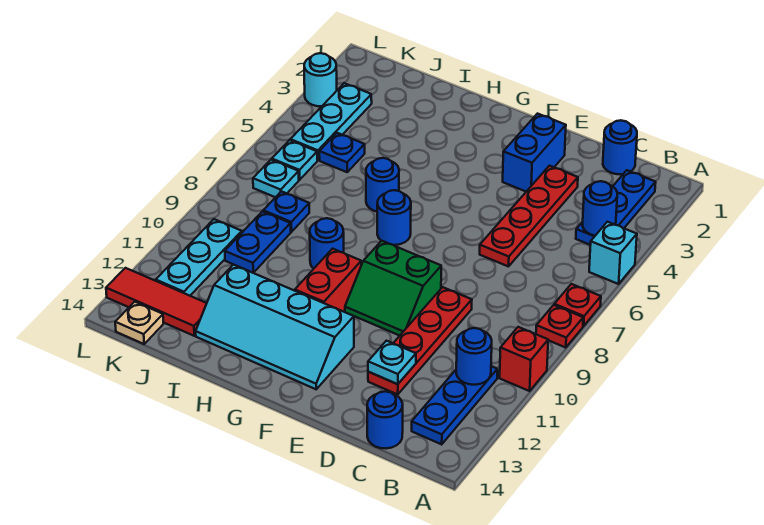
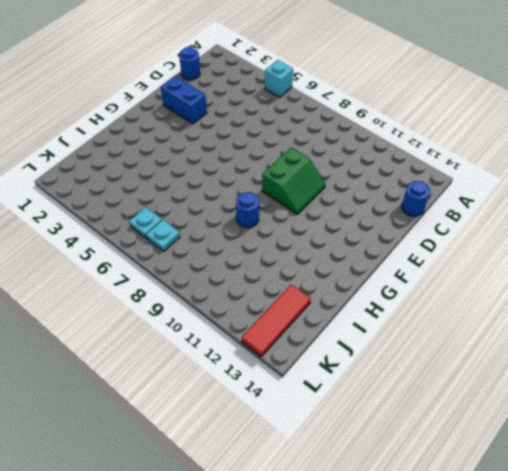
none -> red 1x1 plate [554,284,601,326]
none -> red 1x1 plate [536,305,583,348]
none -> red 1x1 brick [500,327,548,391]
none -> blue 1x3 plate [576,170,656,245]

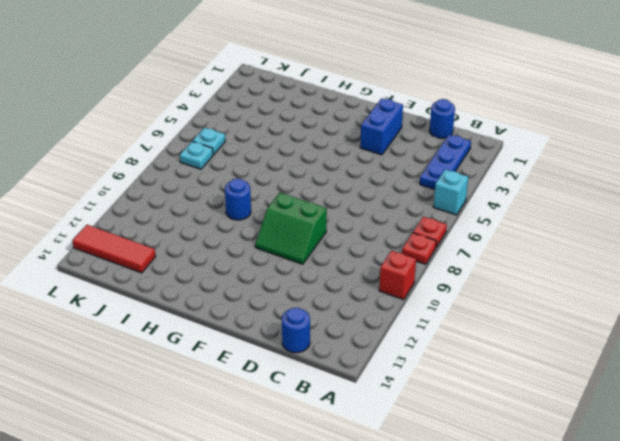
none -> blue 1x3 plate [412,366,497,444]
none -> red 1x4 plate [480,166,578,267]
none -> red 1x4 plate [368,287,472,394]
none -> cyan 2x4 slope [196,265,354,389]

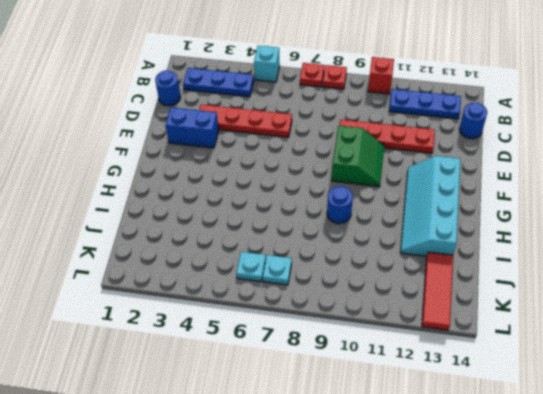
cyan 2x4 slope [400,156,460,256] -> cyan 2x4 slope turned to [196,265,354,389]
none -> blue 1x1 round brick [377,190,411,245]
none -> red 1x2 brick [295,249,361,312]
none -> blue 1x1 round brick [366,158,399,212]
none -> blue 1x1 plate [319,133,365,172]

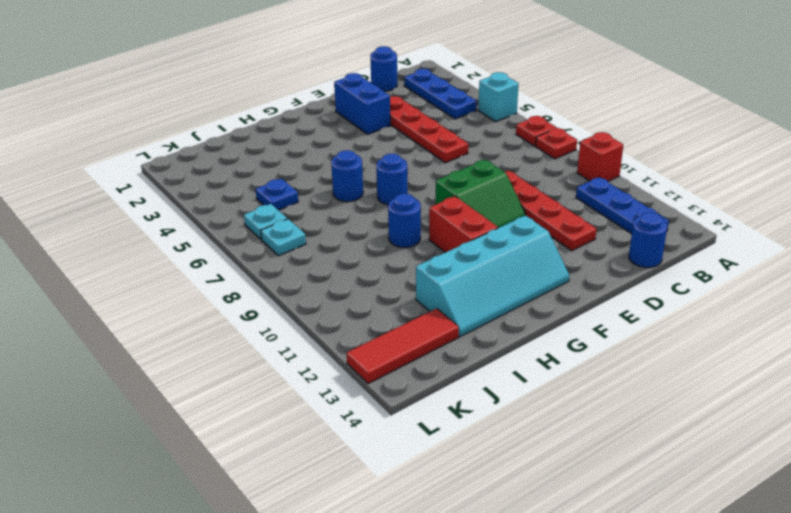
none -> blue 1x1 plate [263,191,309,232]
none -> blue 1x2 plate [225,211,291,273]
none -> cyan 1x3 plate [290,83,372,160]
none -> cyan 1x3 plate [156,219,242,296]

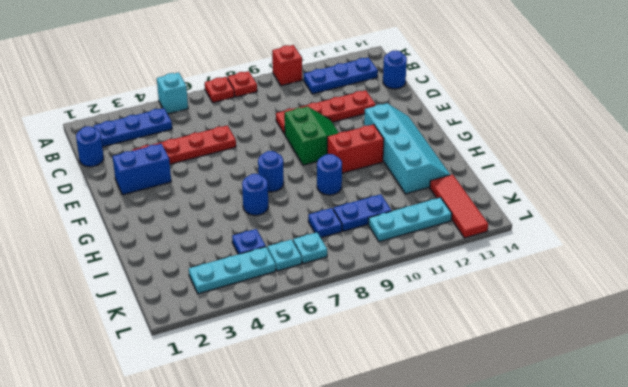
none -> tan 1x1 plate [115,302,164,344]
none -> cyan 1x1 round brick [304,53,337,106]
none -> blue 1x1 round brick [582,181,617,236]
none -> blue 1x1 round brick [456,328,492,385]

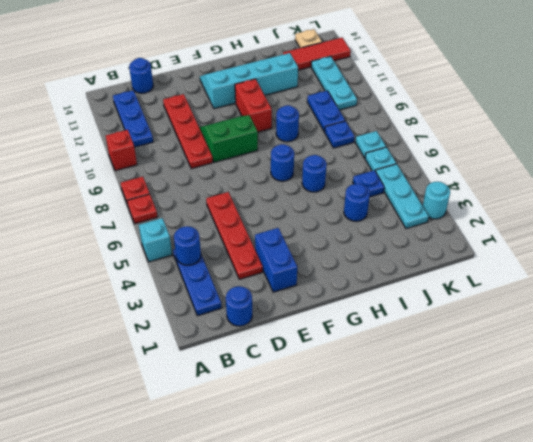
blue 1x1 round brick [344,184,370,221] -> blue 1x1 round brick moved to [456,328,492,385]
none -> cyan 1x1 plate [368,341,416,384]

